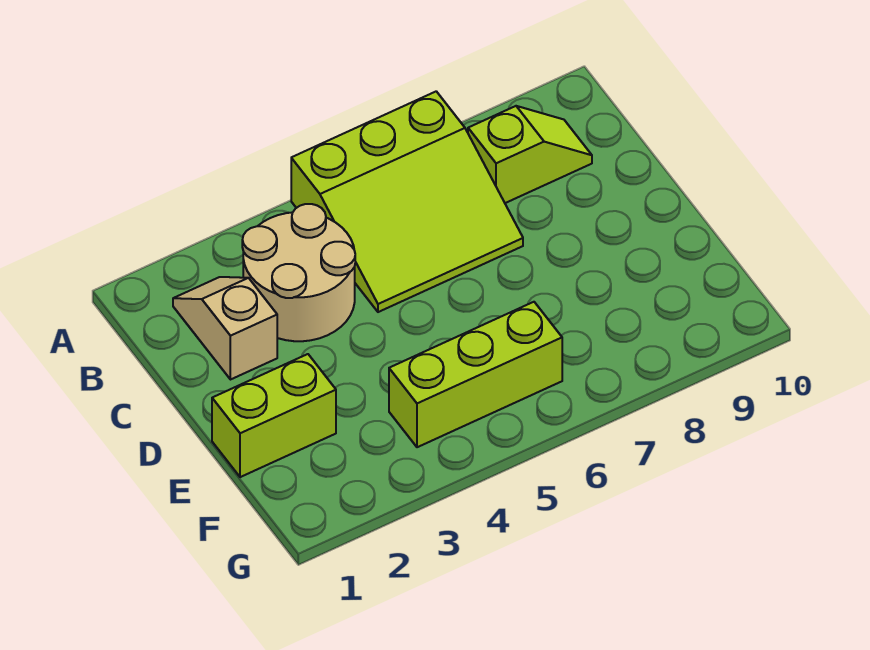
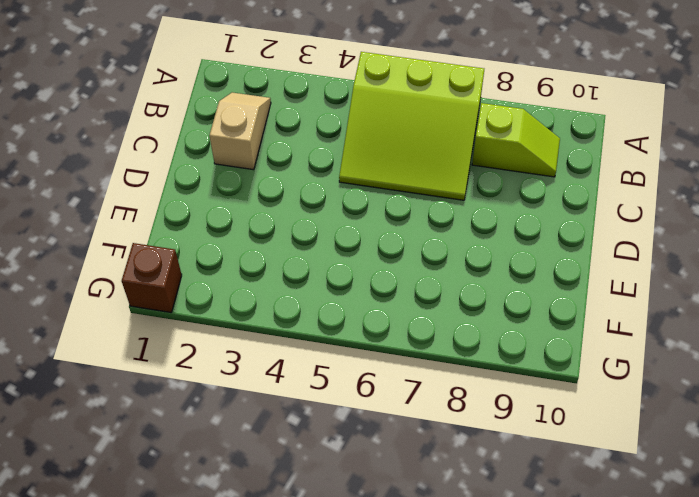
brown 1x1 brick [122,243,182,312] -> none
none -> tan 2x2 round brick [242,204,355,341]
none -> lime 1x2 brick [212,354,336,477]

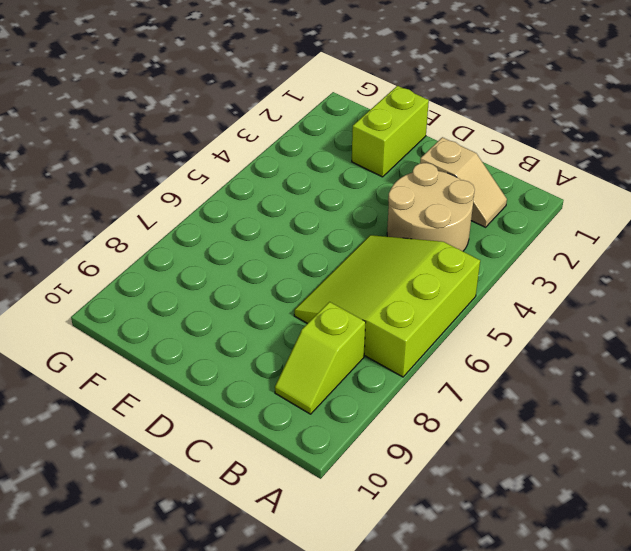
none -> lime 1x3 brick [389,302,562,447]

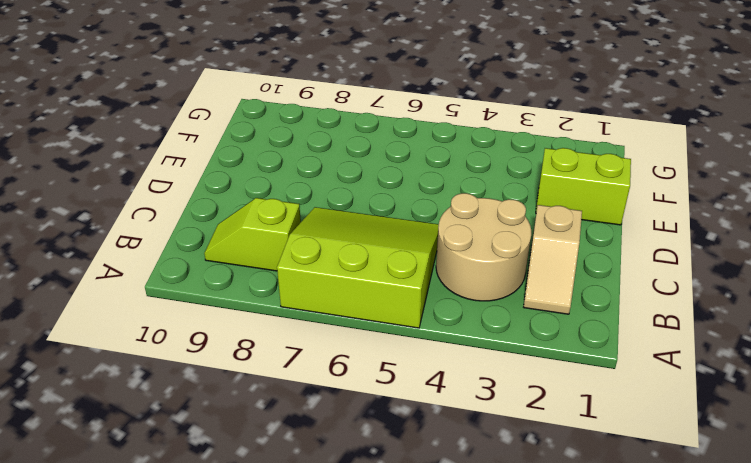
none -> lime 1x3 brick [389,302,562,447]

